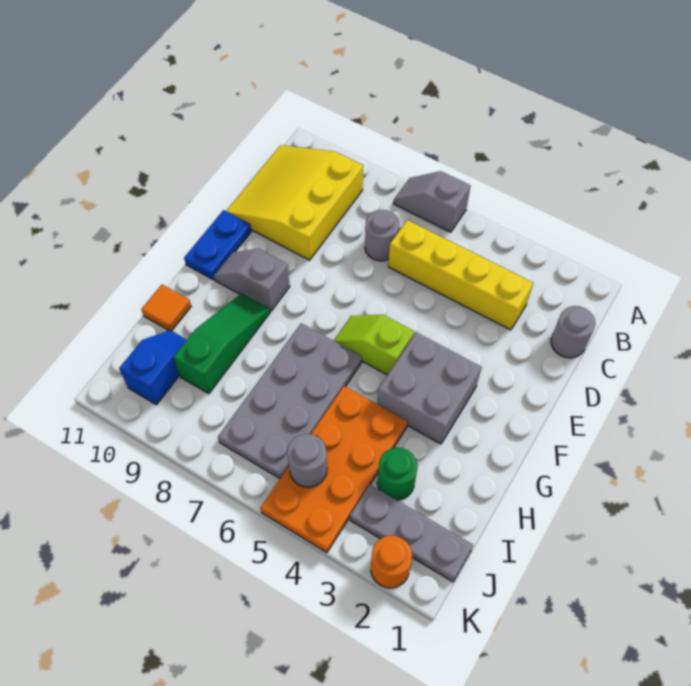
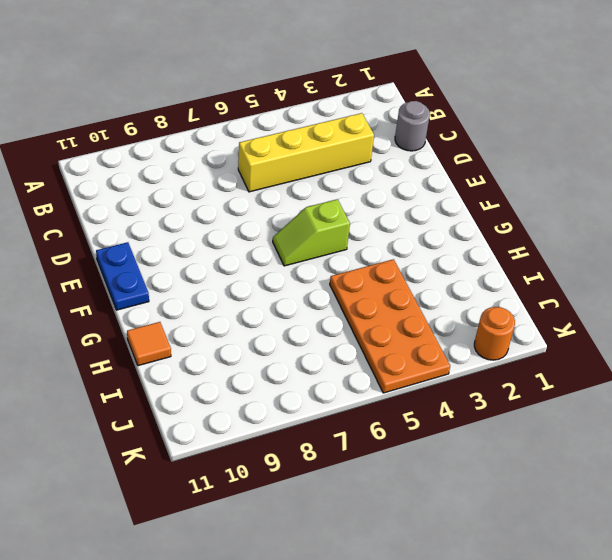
none -> grey 1x2 slope [393,171,471,232]
none -> yellow 3x3 slope [226,145,363,260]
none -> grey 1x1 round brick [365,210,399,261]

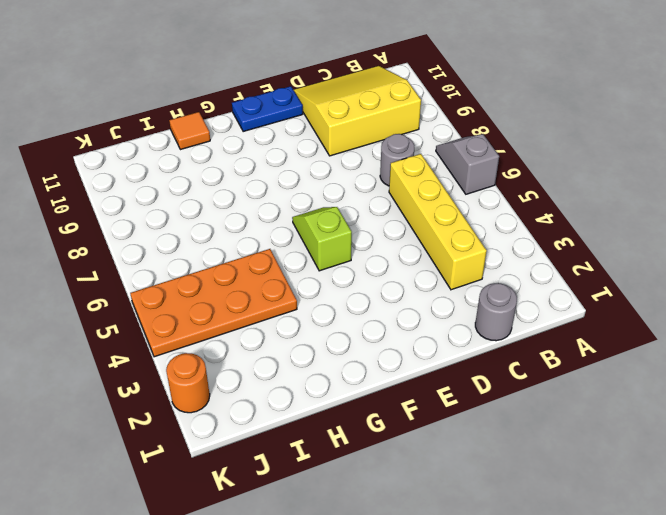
none -> grey 2x2 brick [377,332,482,444]
none -> grey 1x2 slope [214,249,290,311]
none -> grey 2x4 plate [218,323,362,478]

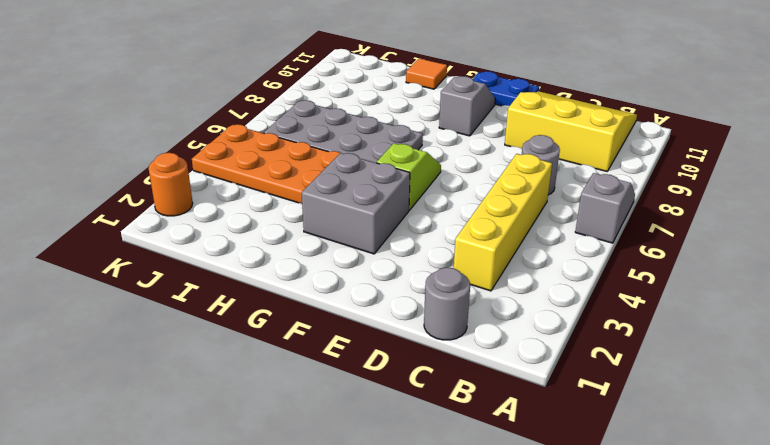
none -> green 1x3 slope [173,294,270,394]
none -> green 1x1 round brick [377,448,417,500]
none -> blue 1x2 slope [119,330,187,405]

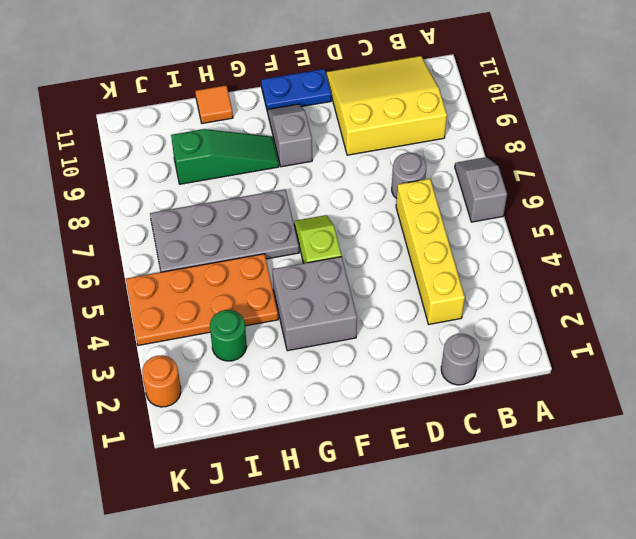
none -> blue 1x2 slope [119,330,187,405]
none -> grey 1x3 plate [350,485,473,582]
none -> grey 1x1 round brick [287,434,327,487]

